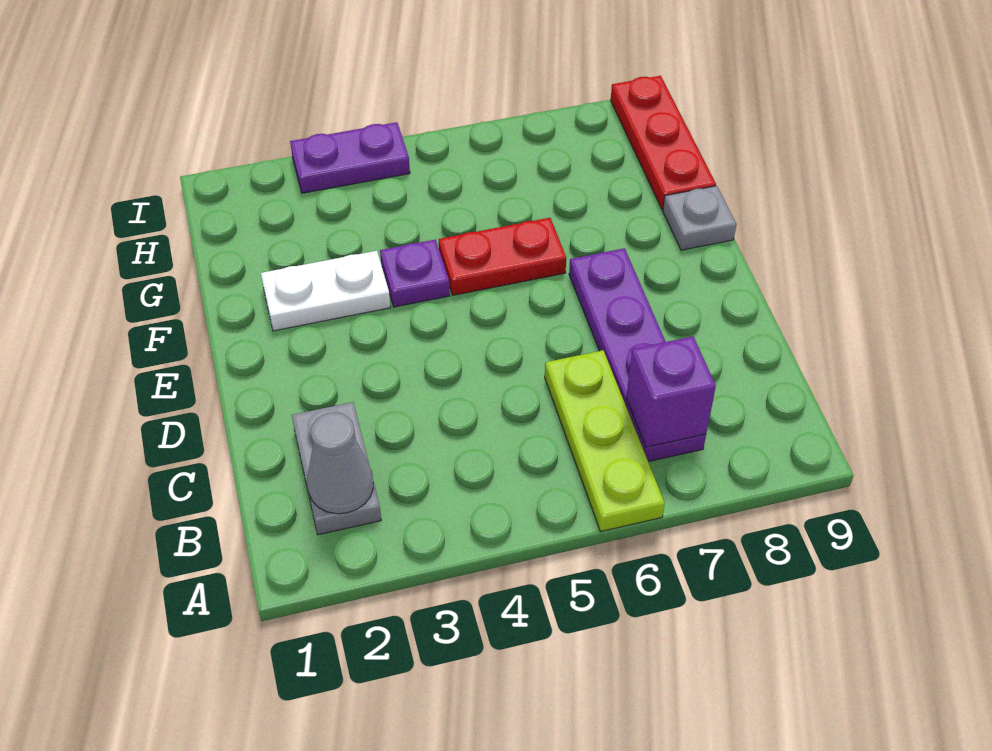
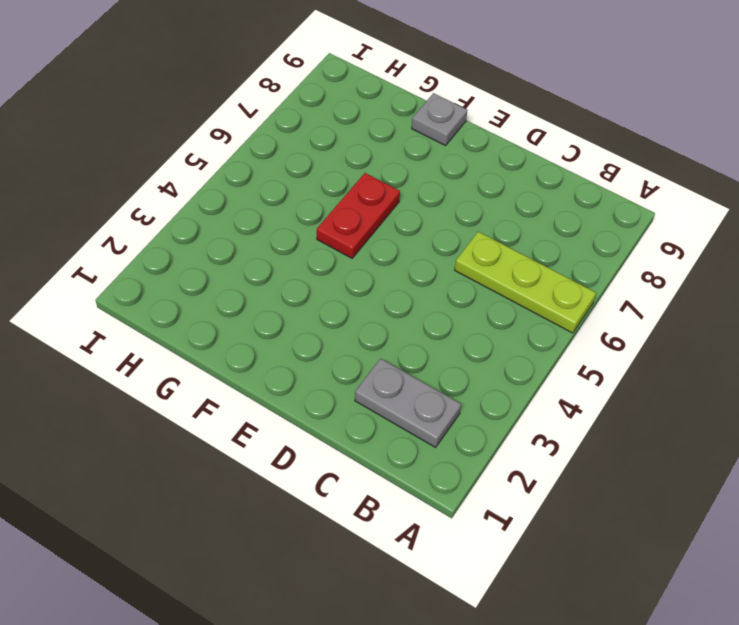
none -> purple 1x4 plate [569,248,706,462]
none -> white 1x2 plate [261,251,391,331]

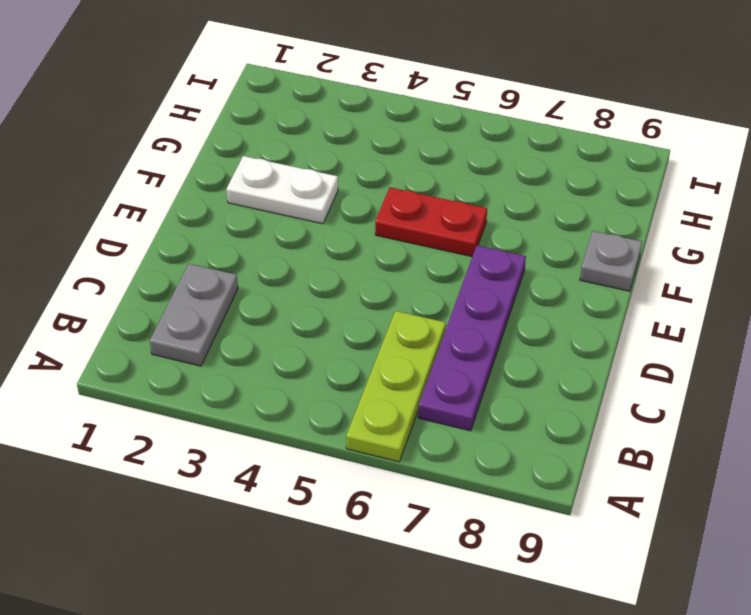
none -> purple 1x1 plate [380,240,450,307]
none -> red 1x3 plate [611,76,716,210]

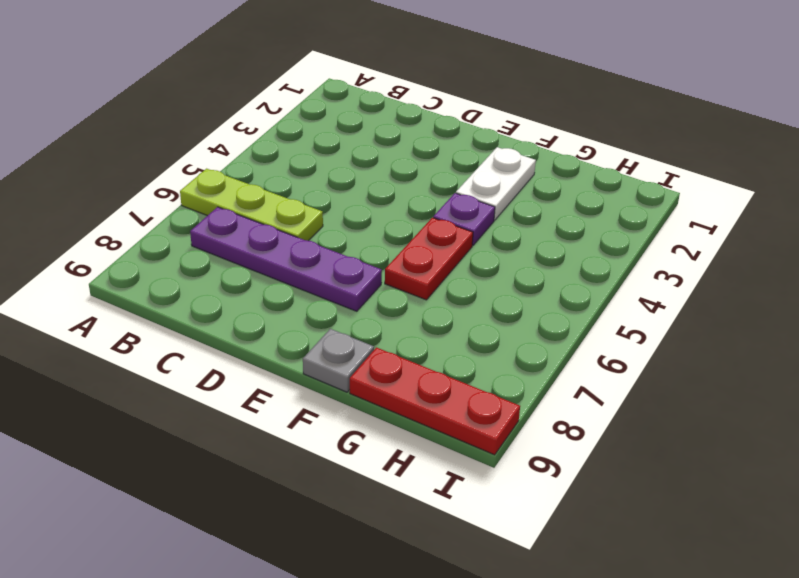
none -> grey 1x2 plate [292,402,381,535]
none -> purple 1x2 plate [290,122,410,193]

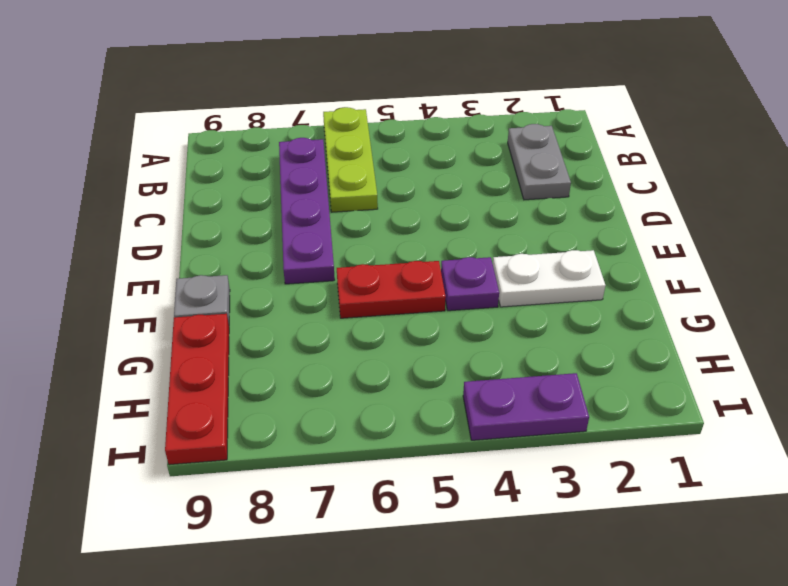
none -> grey 1x1 cone [307,413,373,514]
none -> purple 1x1 brick [626,336,716,447]

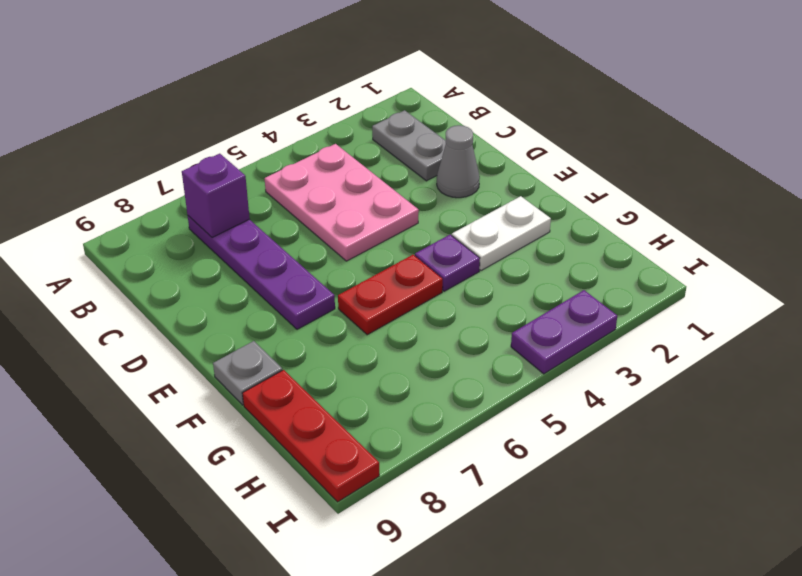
pink 2x3 plate [265,144,419,261] -> none
grey 1x1 cone [437,125,480,198] -> grey 1x1 cone moved to [307,413,373,514]
none -> lime 1x3 plate [545,350,665,531]

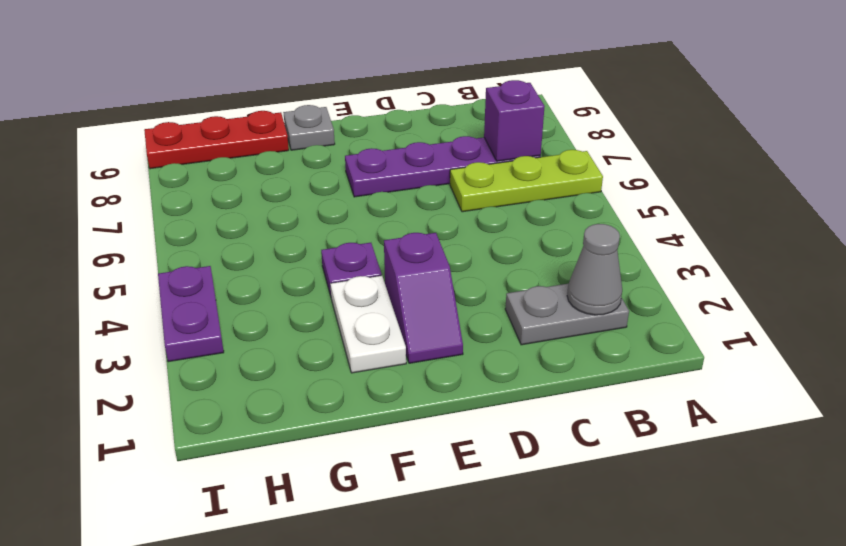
purple 1x2 slope [384,233,463,363] -> none
none -> red 1x2 plate [439,218,566,295]

